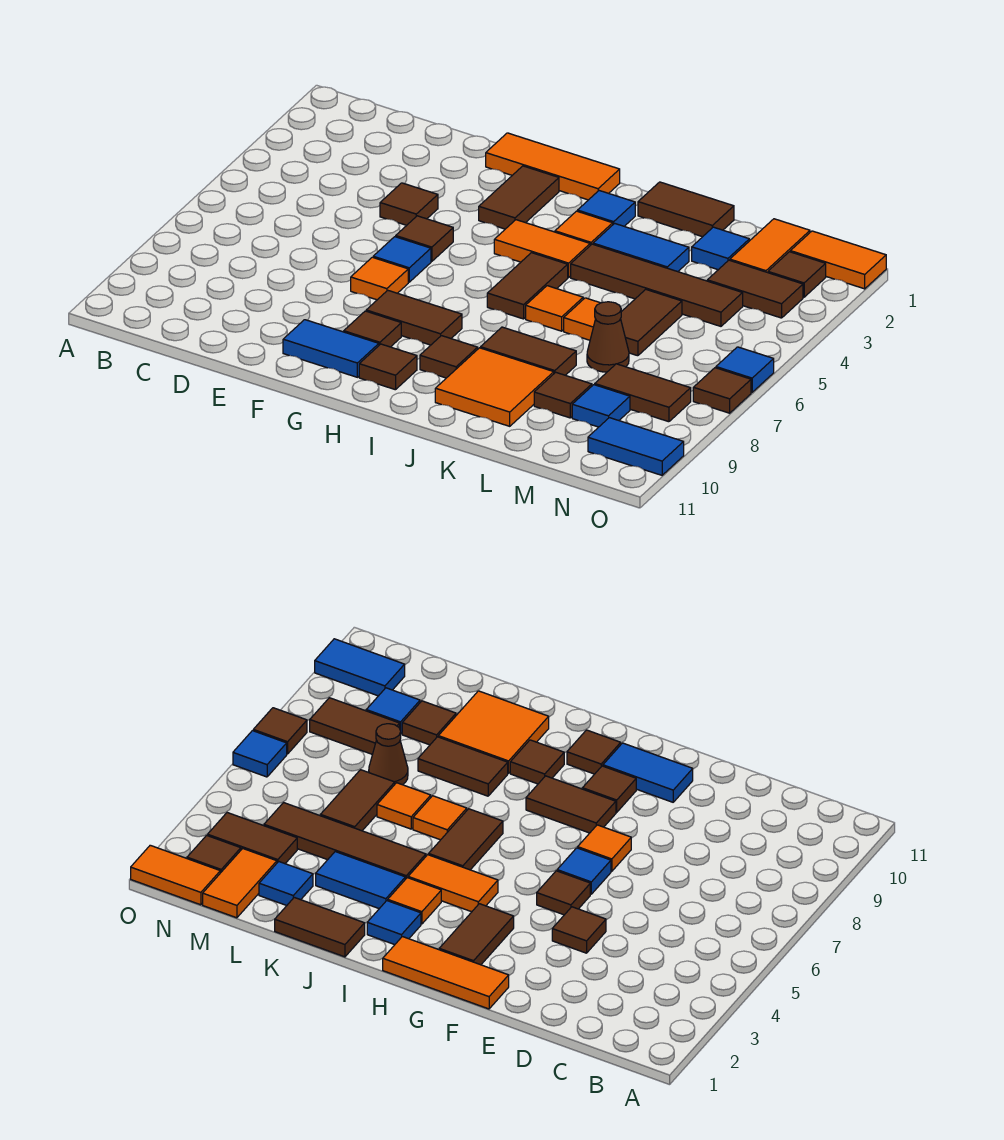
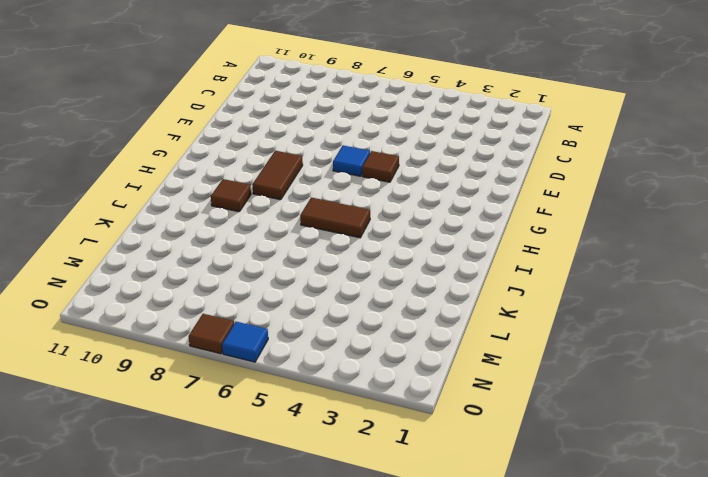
none -> brown 1x1 tile [380,183,438,225]
none -> orange 1x3 tile [486,133,620,200]
none -> orange 1x1 tile [351,257,408,300]
none -> blue 1x2 tile [283,320,379,377]

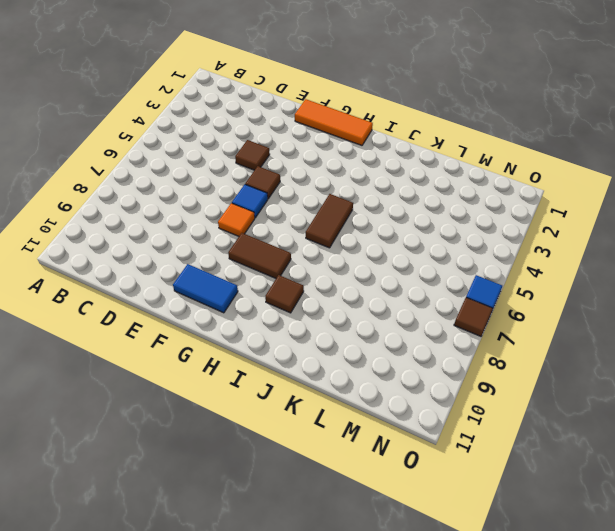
none -> brown 1x2 tile [479,166,559,229]
none -> brown 1x1 tile [344,311,401,347]
none -> orange 1x2 tile [494,220,590,277]
none -> brown 1x1 tile [359,344,417,390]

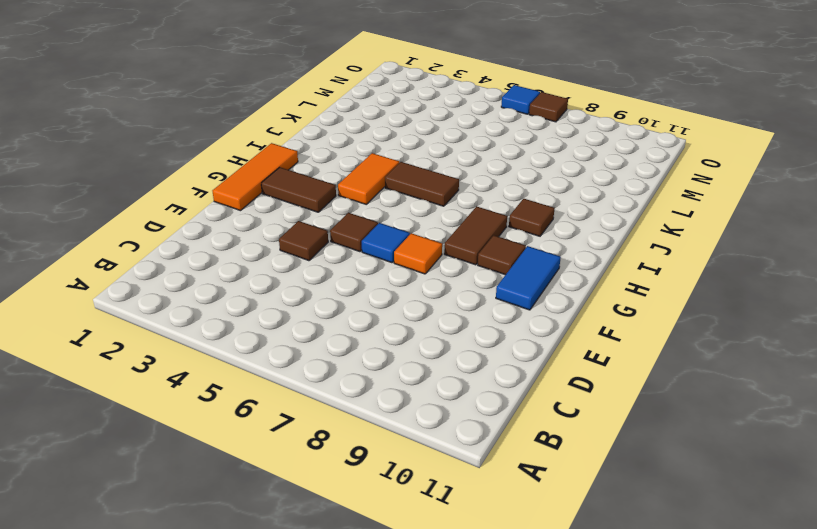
none -> brown 1x1 tile [359,344,417,390]
none -> blue 1x1 tile [578,191,635,226]
none -> orange 1x1 tile [555,211,613,245]
none -> brown 1x2 tile [638,182,734,237]

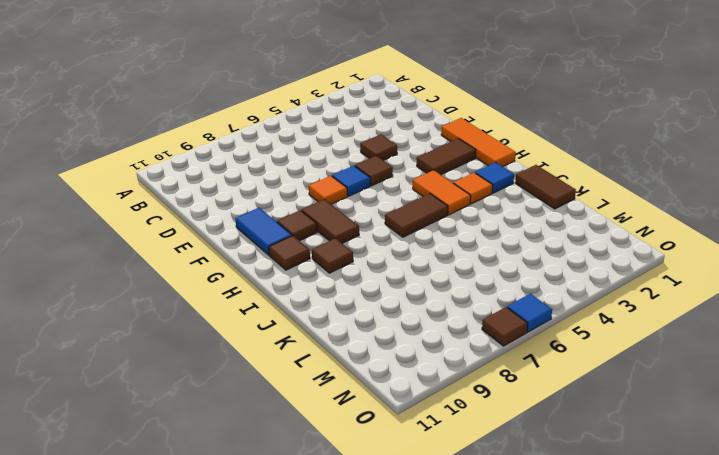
none -> blue 1x2 tile [593,223,689,272]
none -> brown 1x4 tile [571,244,743,326]
none -> orange 1x1 tile [526,286,583,331]
none -> brown 1x2 tile [481,327,576,375]

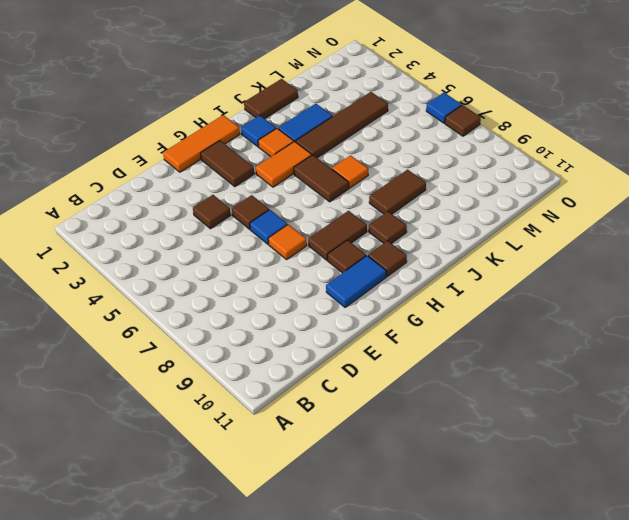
none -> orange 2x2 tile [435,348,554,426]
none -> orange 1x1 tile [564,298,600,340]
none -> blue 1x1 tile [692,227,749,270]
none -> brown 1x2 tile [621,289,682,356]

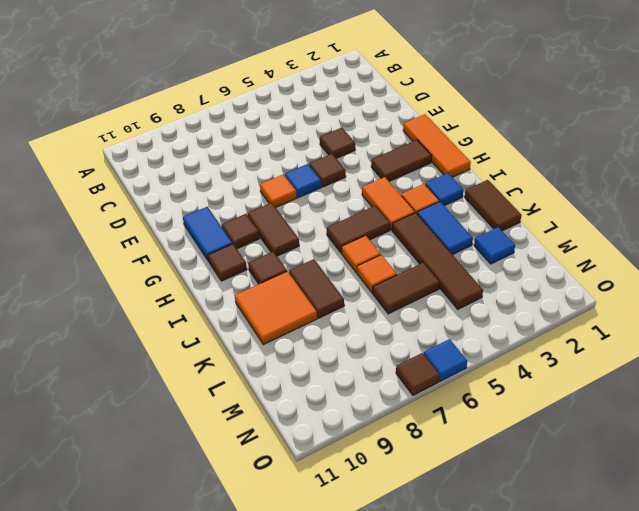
none -> brown 1x1 cone [587,302,629,372]
none -> brown 1x1 tile [534,372,592,418]
none -> orange 1x2 tile [730,219,810,273]
none -> brown 1x2 tile [707,260,803,318]

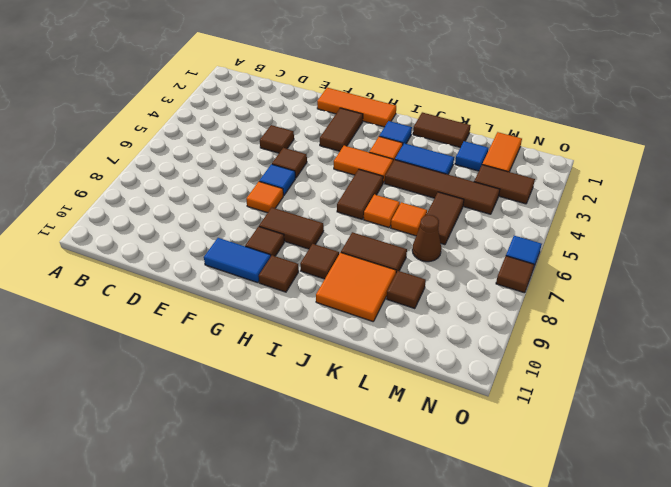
none -> brown 1x2 tile [595,364,691,422]
none -> blue 1x1 tile [572,385,630,427]
none -> orange 1x2 tile [790,231,886,289]
none -> brown 1x1 tile [768,252,826,297]

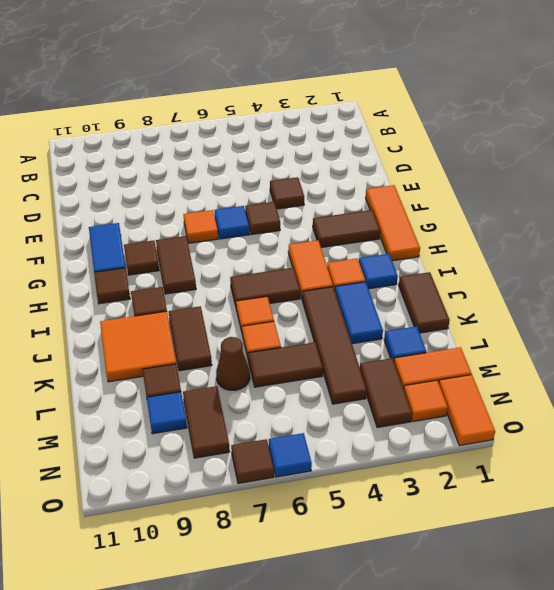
orange 1x1 tile [404,380,448,422] -> brown 1x1 tile [768,252,826,297]
none -> blue 1x2 tile [588,418,684,475]

